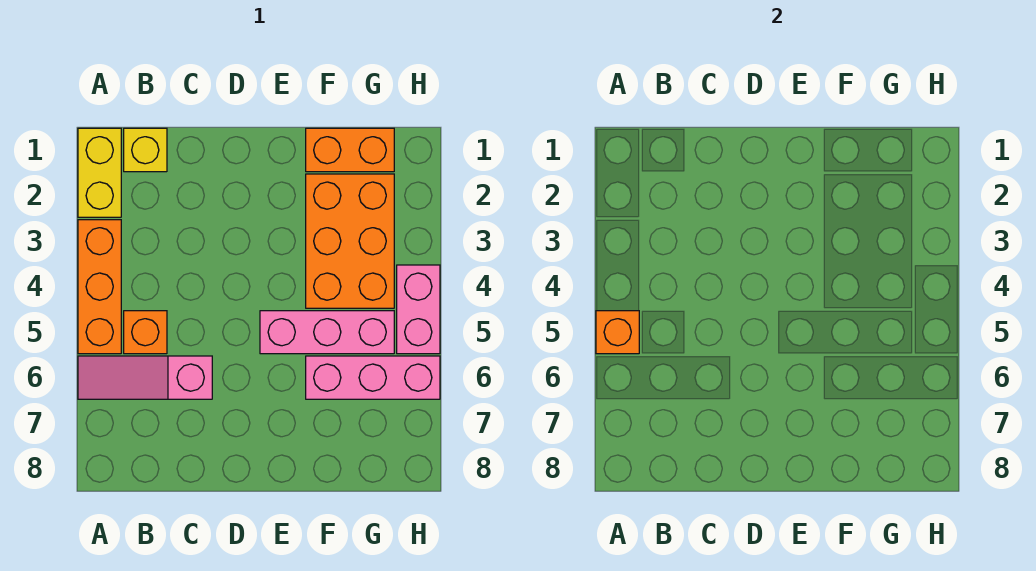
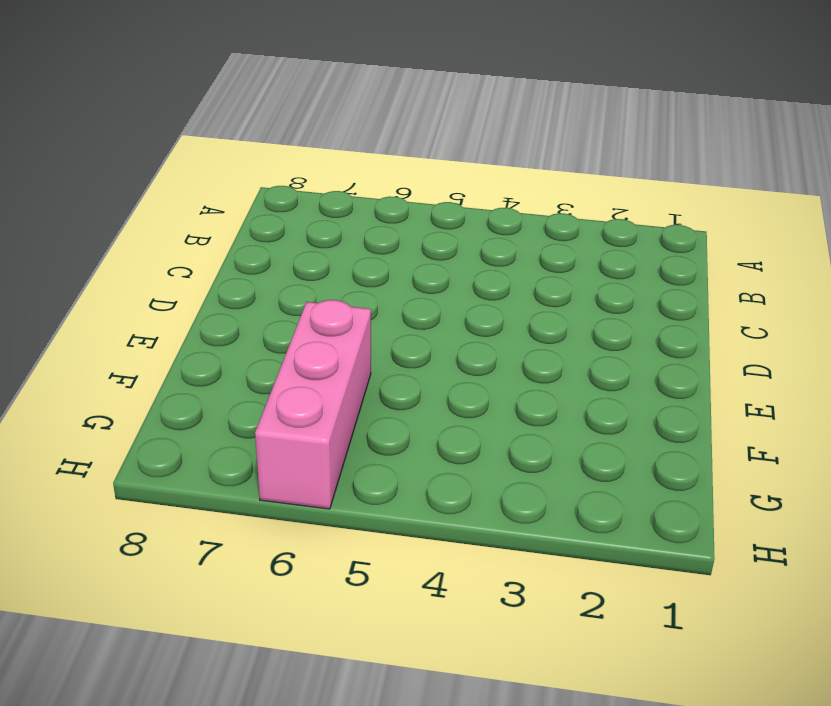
none -> yellow 1x2 brick [78,128,121,217]
none -> orange 1x3 brick [78,220,121,354]

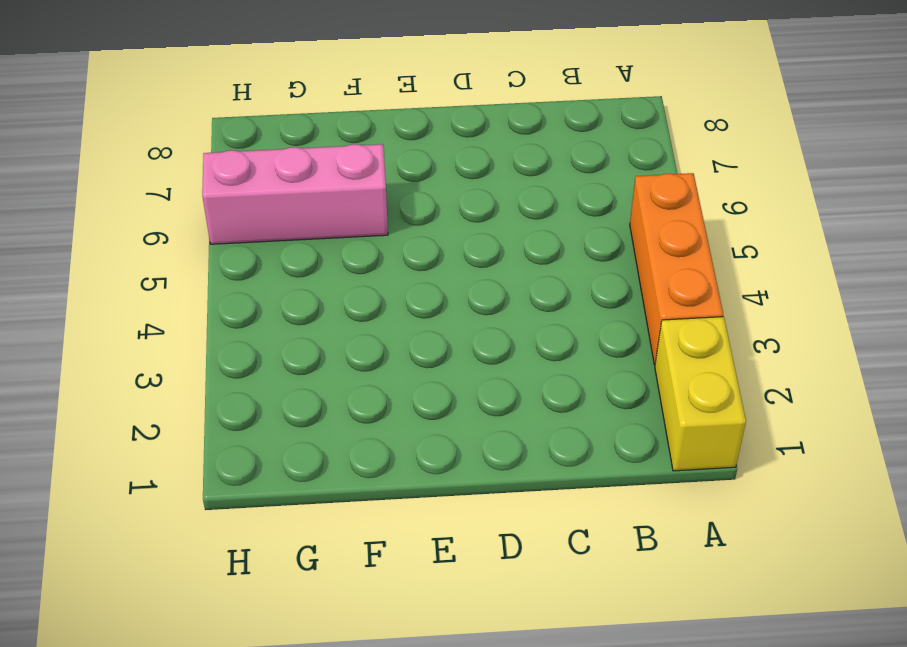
none -> pink 1x3 slope [78,356,212,399]
none -> yellow 1x1 brick [124,128,167,172]

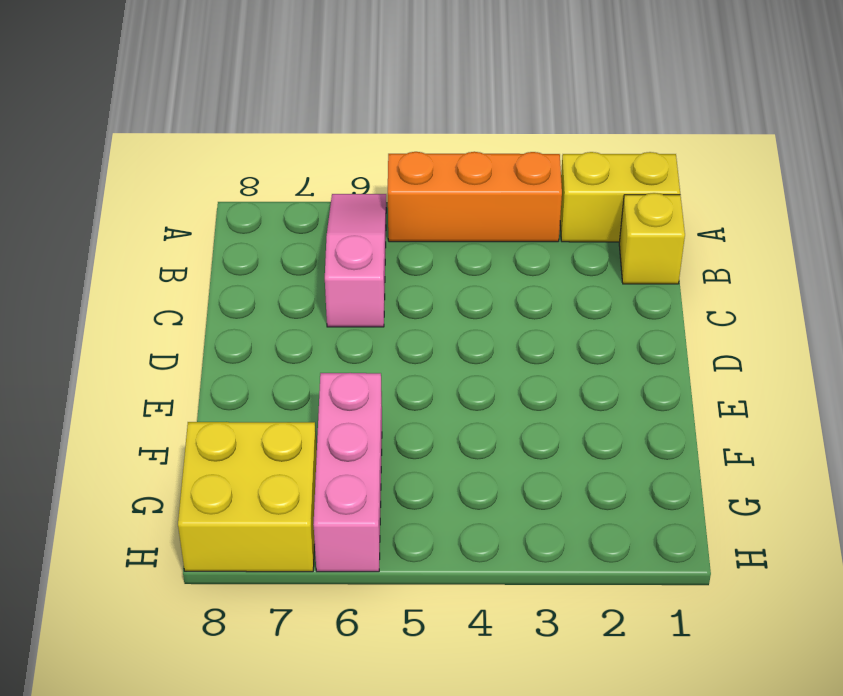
yellow 2x2 brick [178,422,317,572] -> none
none -> orange 1x1 brick [124,311,167,354]
none -> pink 1x3 brick [260,311,394,354]

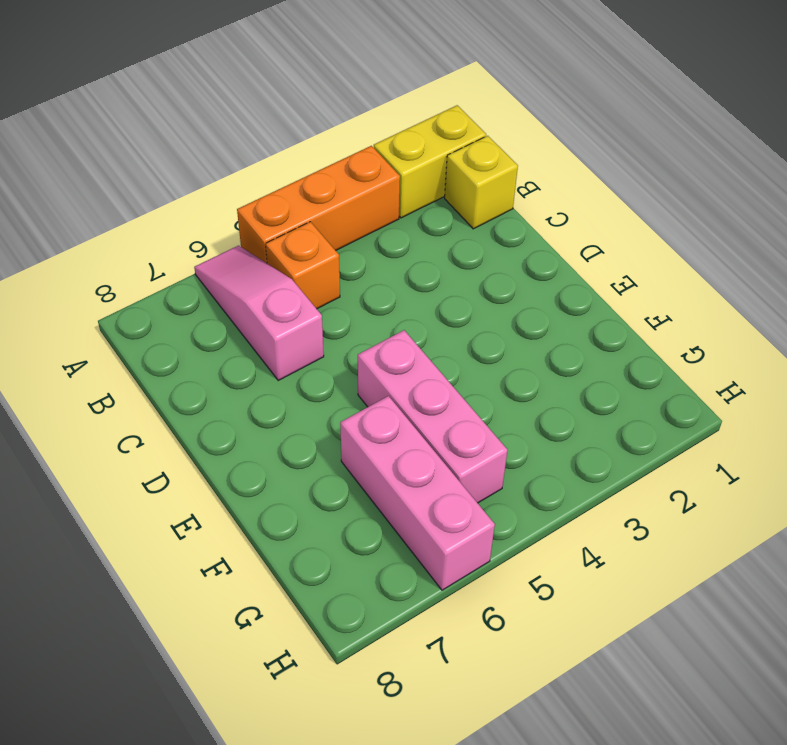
none -> orange 1x2 brick [306,128,394,172]
none -> orange 2x3 brick [306,174,394,308]

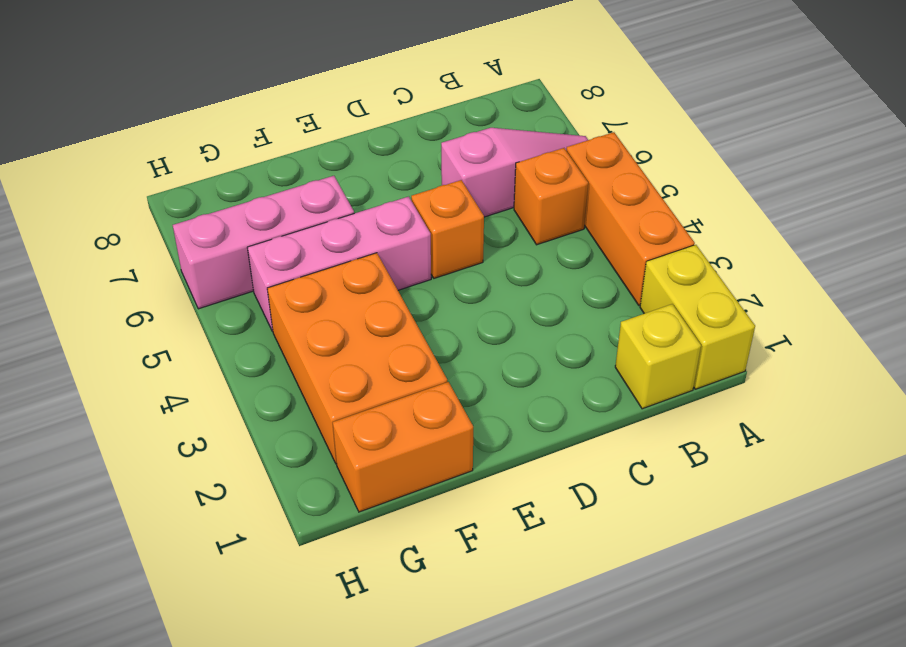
orange 1x1 brick [411,180,484,278] -> orange 1x1 brick moved to [596,311,639,354]
none -> pink 1x2 brick [397,265,440,354]

